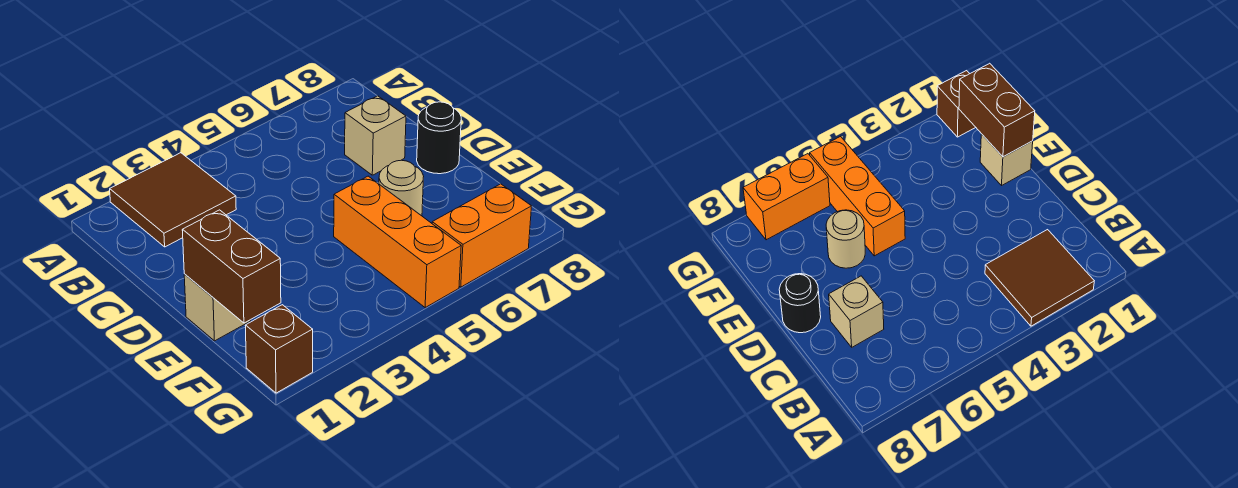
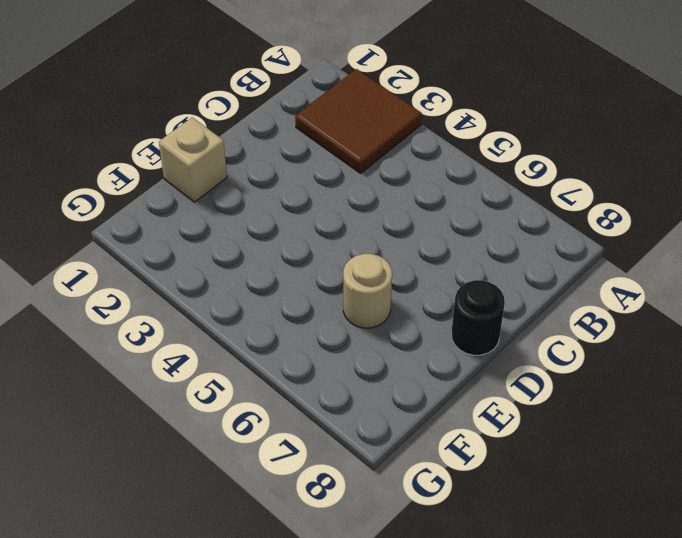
none -> tan 1x1 brick [345,96,406,175]
none -> orange 1x3 brick [334,176,461,307]

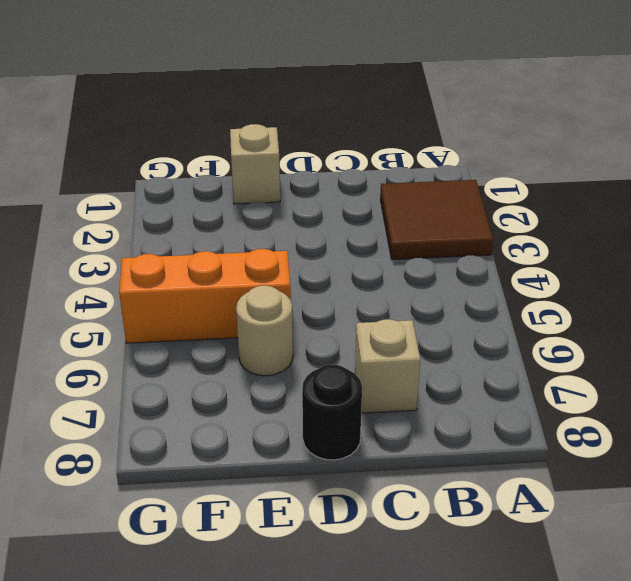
none -> brown 1x1 brick [245,305,313,393]
none -> orange 1x2 brick [432,184,532,287]

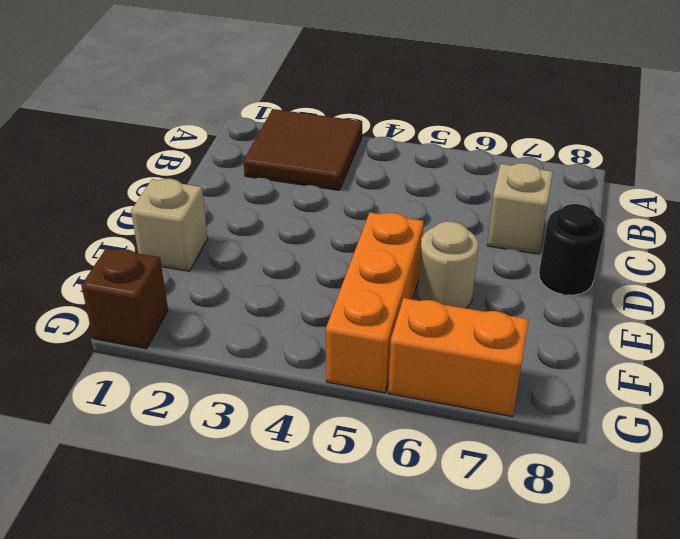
none -> brown 1x2 brick [182,210,281,323]

